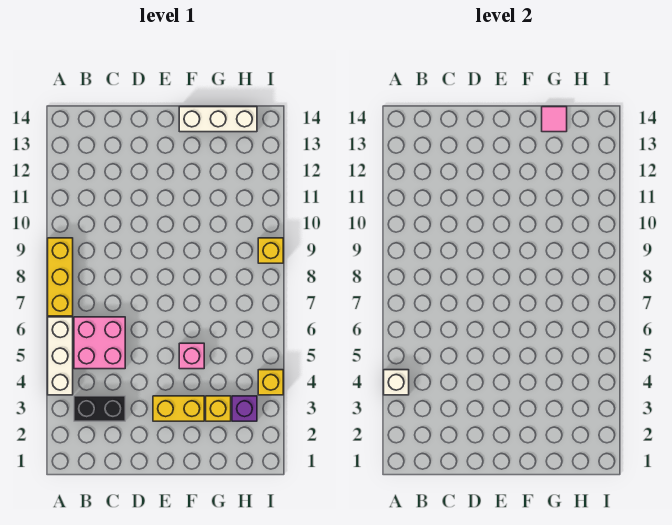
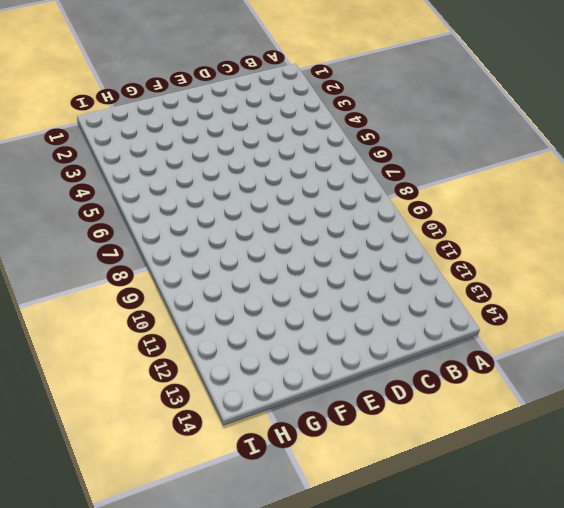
none -> white 1x3 brick [48,317,73,395]
none -> yellow 1x3 brick [48,238,73,316]
none -> black 1x2 brick [74,396,125,421]

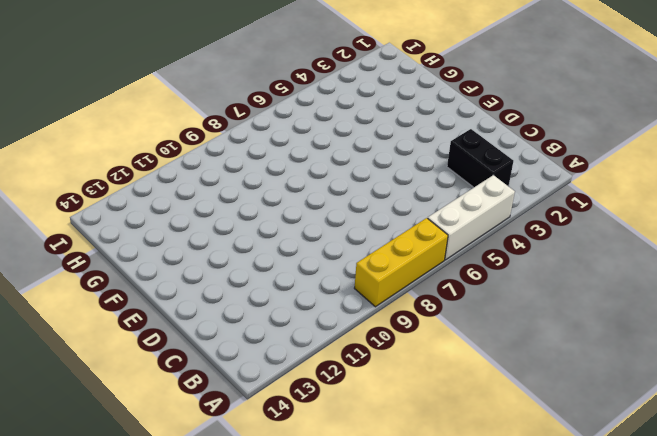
none -> pink 2x2 brick [74,317,125,369]
none -> yellow 1x2 brick [153,396,204,421]
none -> pink 1x1 brick [179,343,204,369]

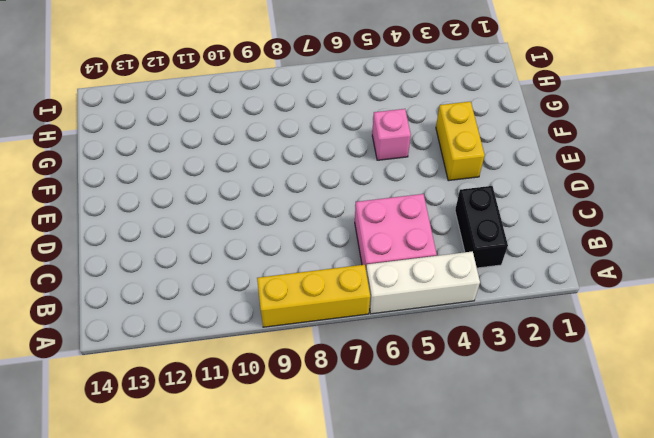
none -> white 1x3 brick [179,107,257,132]
none -> yellow 1x1 brick [206,396,231,421]
none -> purple 1x1 brick [232,396,257,421]

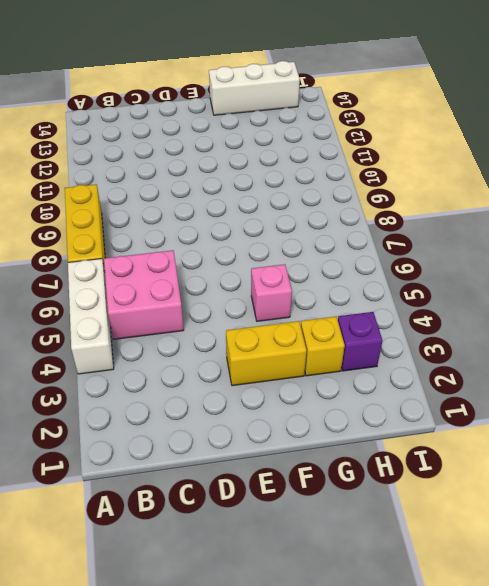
none -> black 1x2 brick [74,396,125,421]
none -> yellow 1x1 brick [258,370,283,395]
none -> yellow 1x1 brick [258,238,283,263]

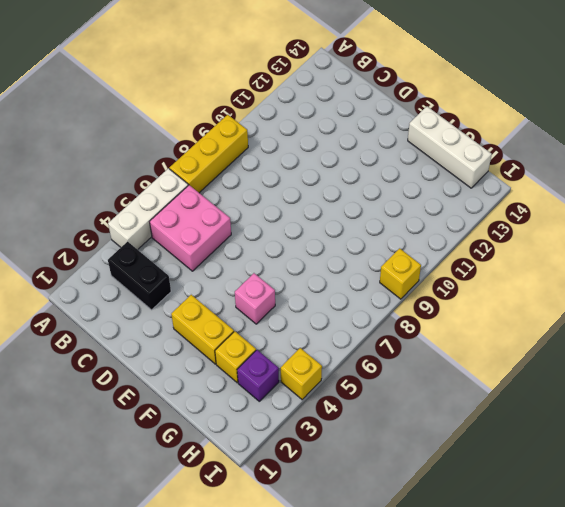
none -> white 1x1 brick [384,370,409,395]
none -> pink 1x1 tile [542,107,567,132]

